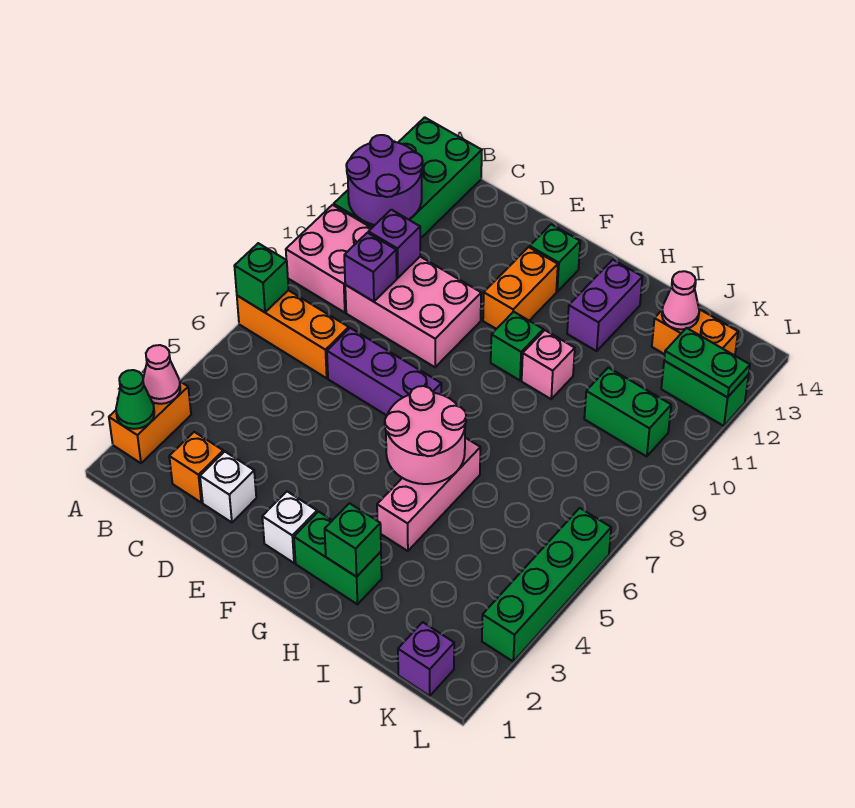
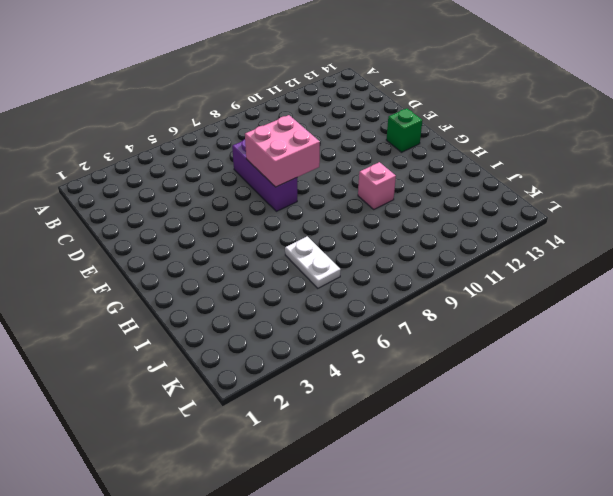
pink 2x2 brick [245,115,320,187] -> pink 2x2 brick moved to [286,205,371,313]
white 1x2 plate [285,236,341,288] -> none
none -> orange 1x2 brick [109,382,191,463]
none -> orange 1x3 brick [237,290,349,378]
none -> green 2x4 brick [334,117,482,239]
none -> orange 1x1 brick [169,432,223,502]

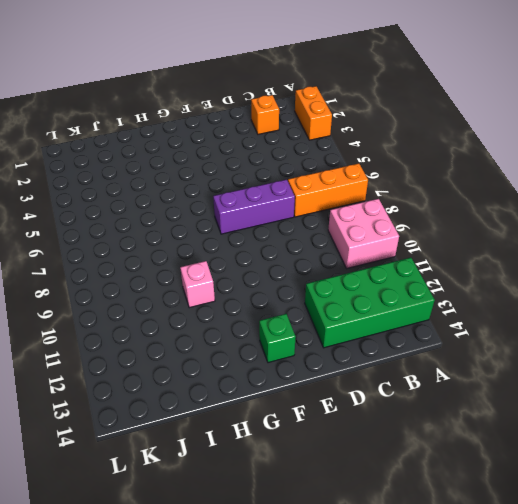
green 2x4 brick [305,258,435,348] -> green 2x4 brick turned to [334,117,482,239]
none -> pink 2x3 brick [345,257,481,367]
none -> white 1x1 brick [200,452,256,522]
none -> white 1x1 brick [262,492,317,563]
none -> orange 1x2 brick [483,247,558,329]

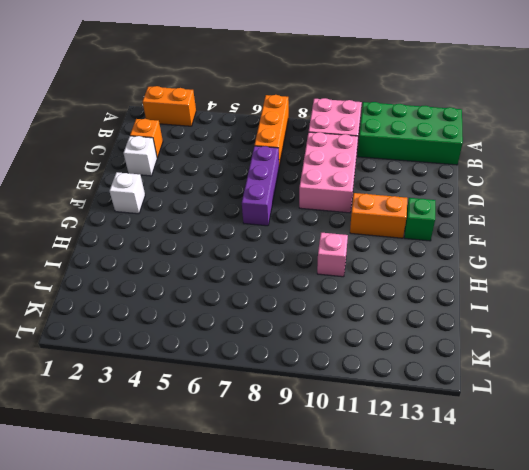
none -> green 1x2 brick [294,512,382,604]
none -> green 1x1 brick [491,312,543,380]
none -> pink 1x3 brick [377,438,480,551]
none -> purple 1x2 brick [567,260,642,351]

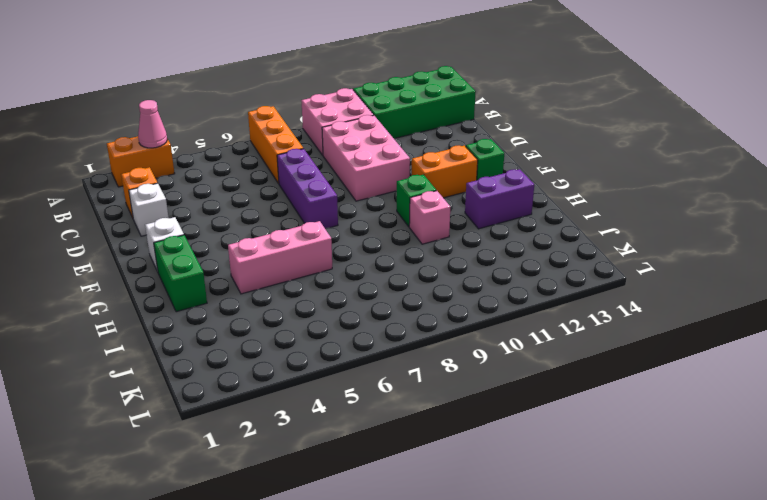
none -> green 1x2 brick [584,368,671,457]
none -> orange 1x2 brick [652,309,738,356]
none -> purple 1x1 brick [398,622,454,696]
none -> green 1x2 brick [661,361,749,426]

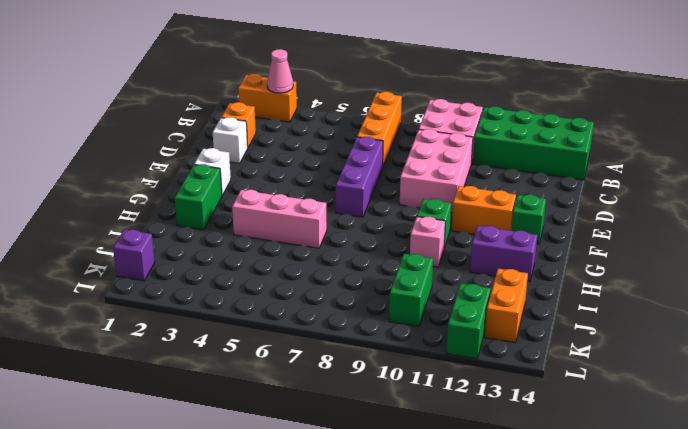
none -> green 1x4 brick [482,508,611,661]
none -> green 1x1 cone [116,370,154,429]
none -> green 1x1 brick [234,243,288,312]
none -> purple 2x2 round brick [346,135,423,225]

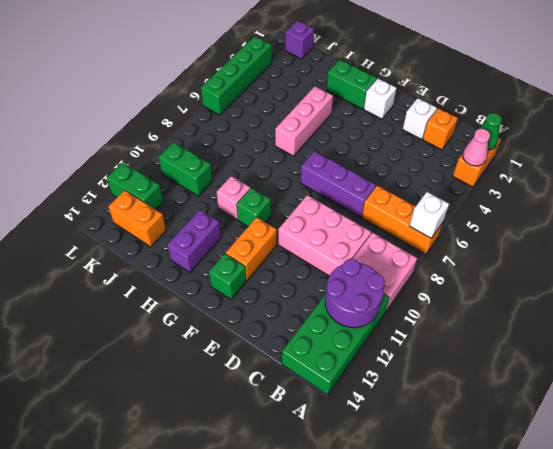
white 1x1 brick [409,192,449,238] -> green 1x1 brick [234,243,288,312]
none -> purple 1x1 brick [344,233,397,302]
none -> purple 1x1 brick [368,210,420,278]
none -> pink 2x2 round brick [385,386,466,484]
none -> green 1x1 brick [325,503,381,577]

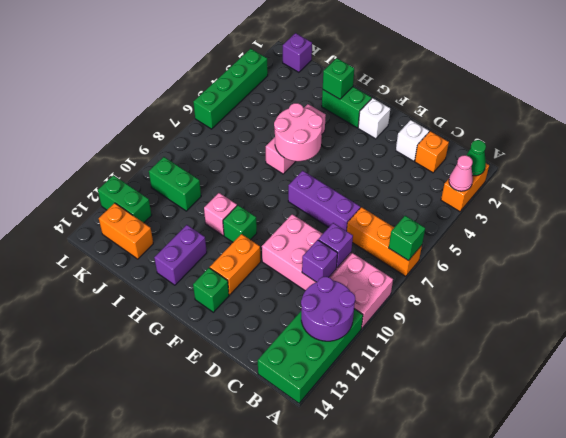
none -> pink 1x1 cone [662,271,699,329]
none -> green 1x2 plate [664,328,750,397]

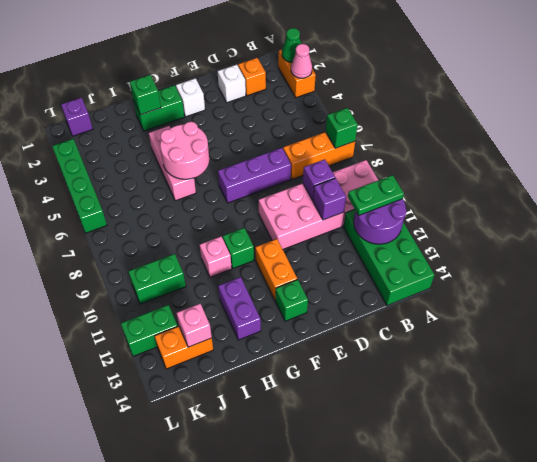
green 1x2 plate [348,175,404,215] -> green 1x2 plate moved to [664,328,750,397]
pink 1x1 brick [177,304,212,347] -> pink 1x1 cone [662,271,699,329]

